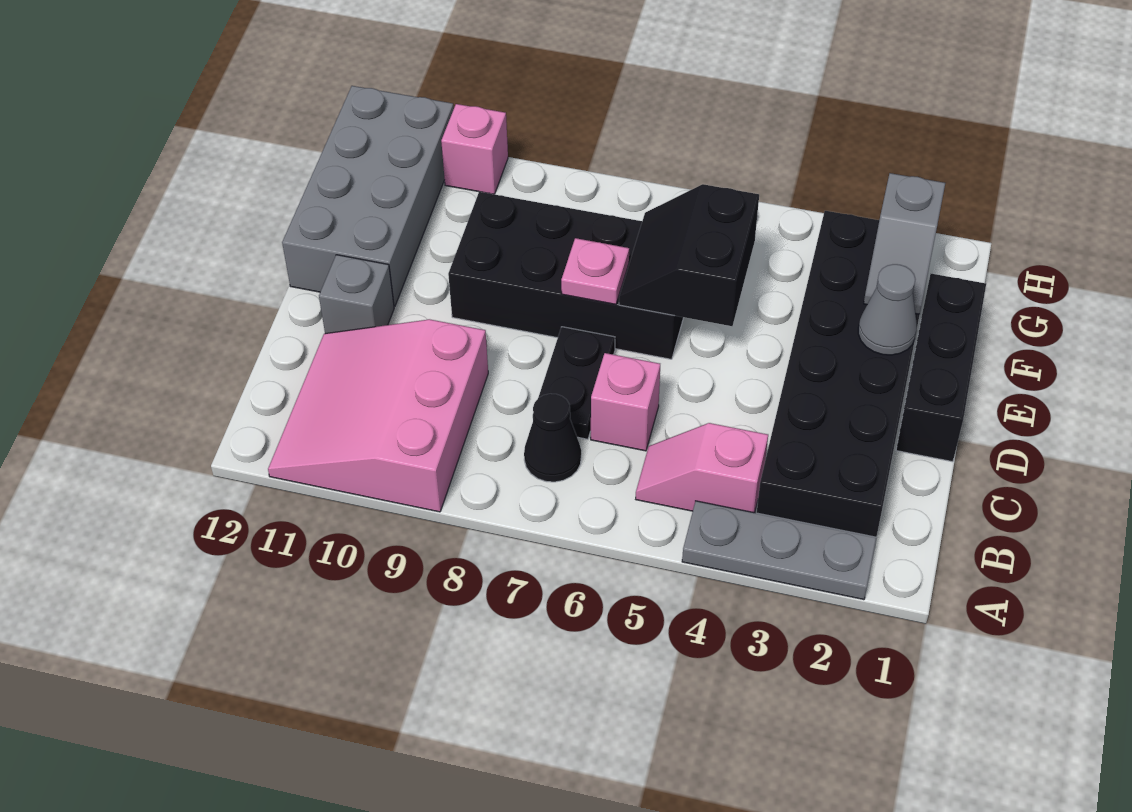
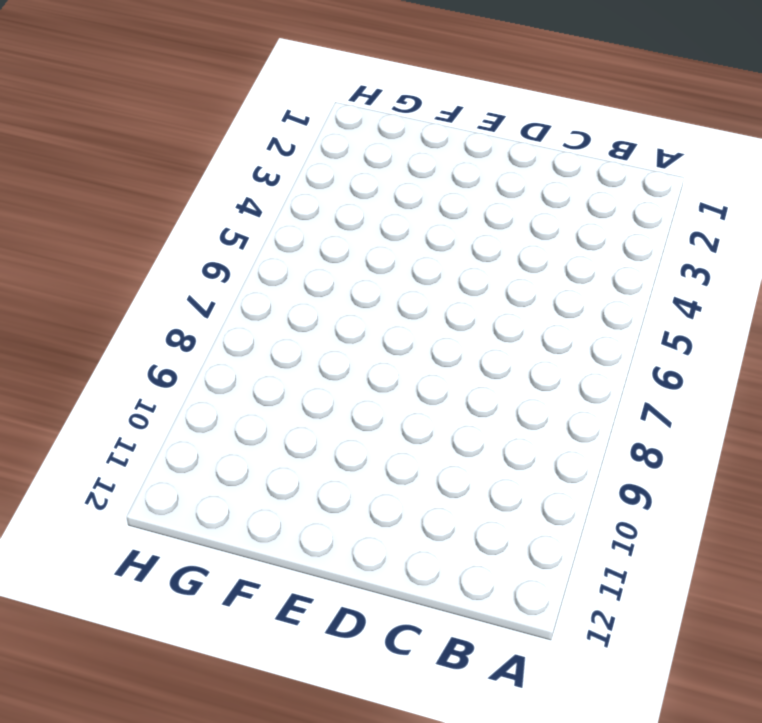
none -> grey 1x3 plate [682,501,876,600]
none -> pink 3x3 slope [268,319,488,512]
none -> black 2x6 brick [757,211,920,537]

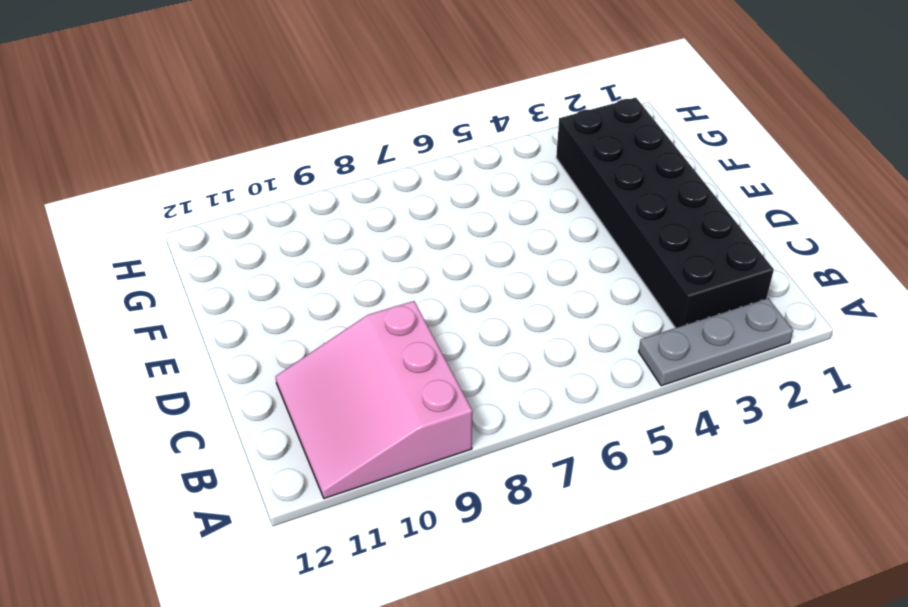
none -> pink 1x2 slope [636,423,768,513]
none -> black 1x1 cone [524,394,581,482]
none -> pink 1x1 brick [591,353,660,451]

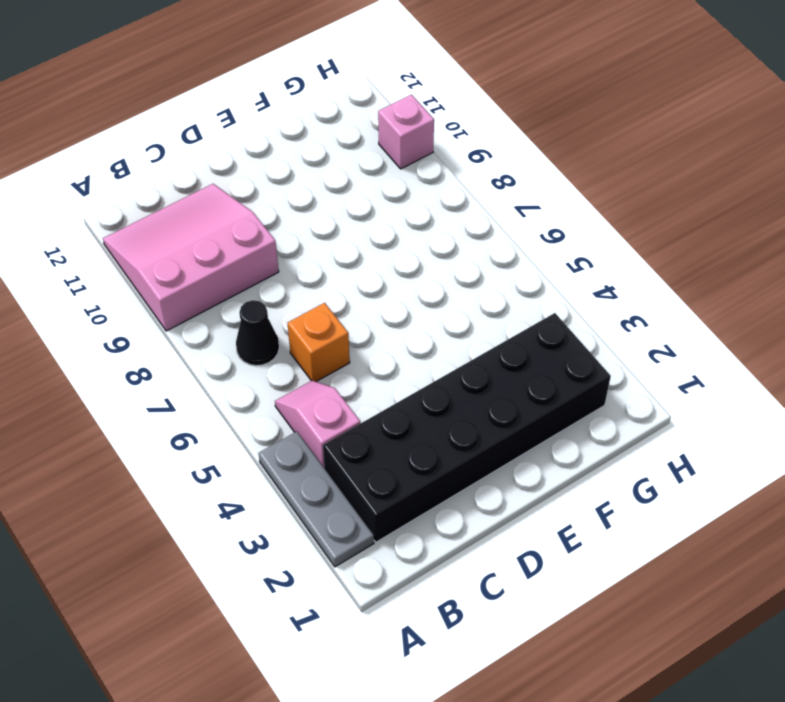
orange 1x1 brick [288,303,350,382] -> pink 1x1 brick [591,353,660,451]
none -> black 1x2 plate [533,327,615,439]
none -> black 1x3 brick [896,274,986,462]
none -> grey 1x1 brick [319,255,394,334]

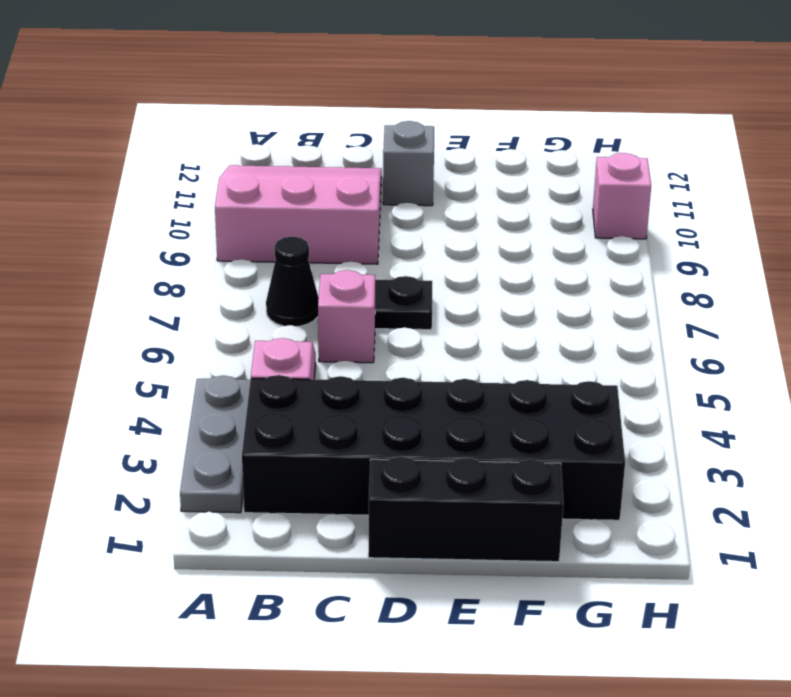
none -> black 2x4 brick [448,192,684,359]
none -> grey 2x4 brick [282,86,454,306]
none -> grey 1x1 cone [858,264,917,355]

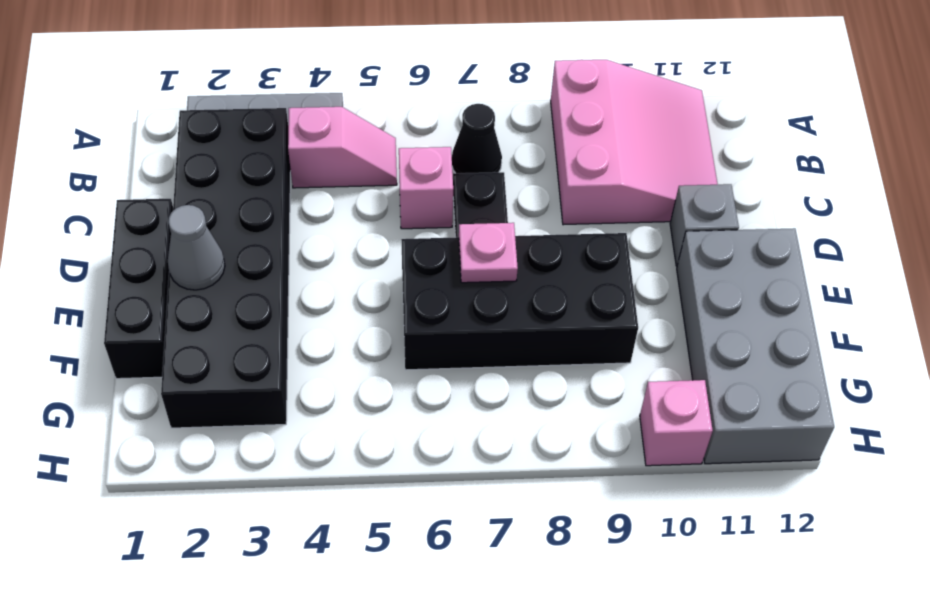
none -> black 2x2 slope [619,184,759,326]
none -> grey 1x2 slope [864,173,945,314]

